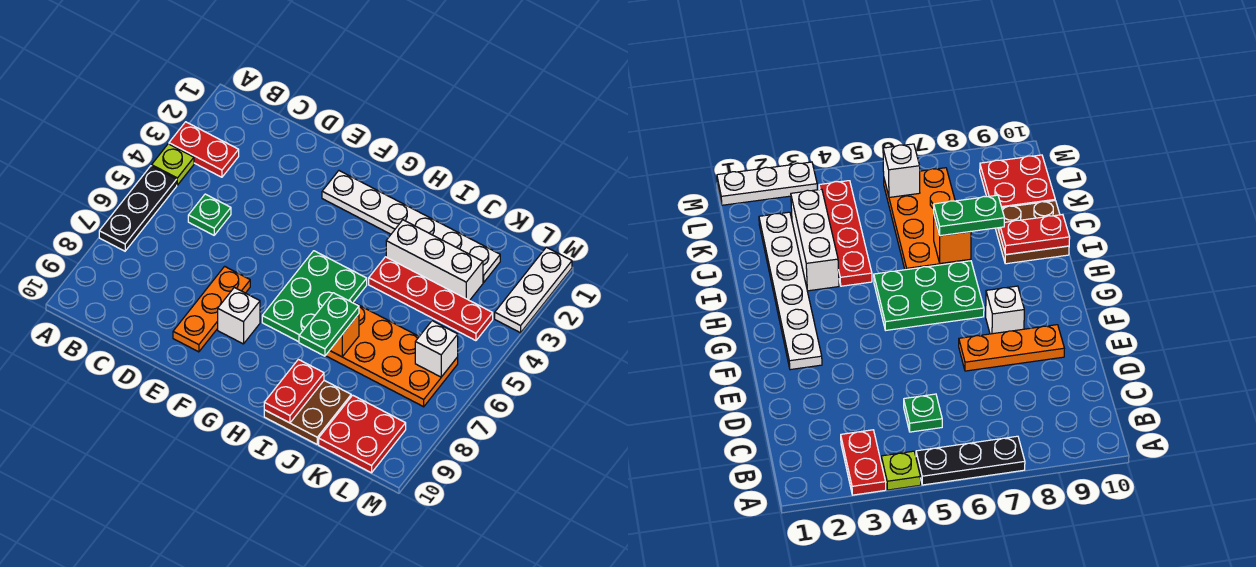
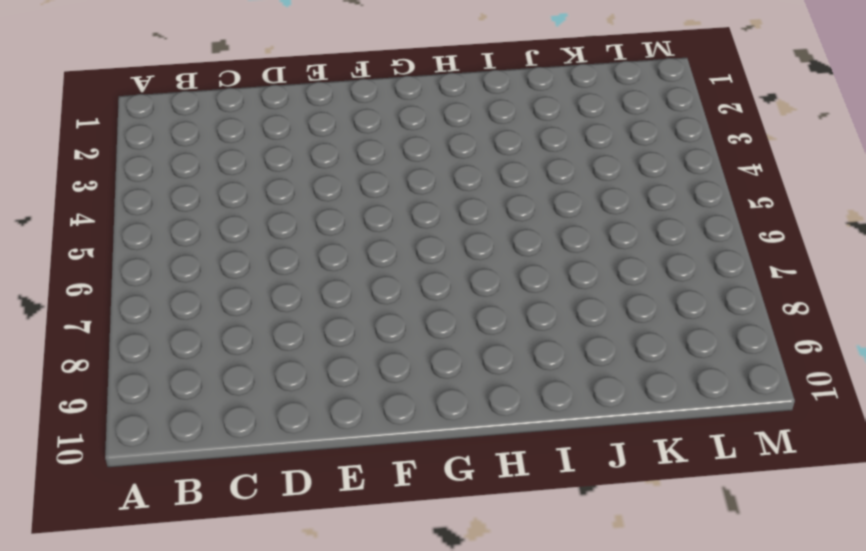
none -> red 1x2 plate [169,122,239,177]
none -> lime 1x1 plate [152,144,194,185]
none -> black 1x3 plate [99,166,177,251]

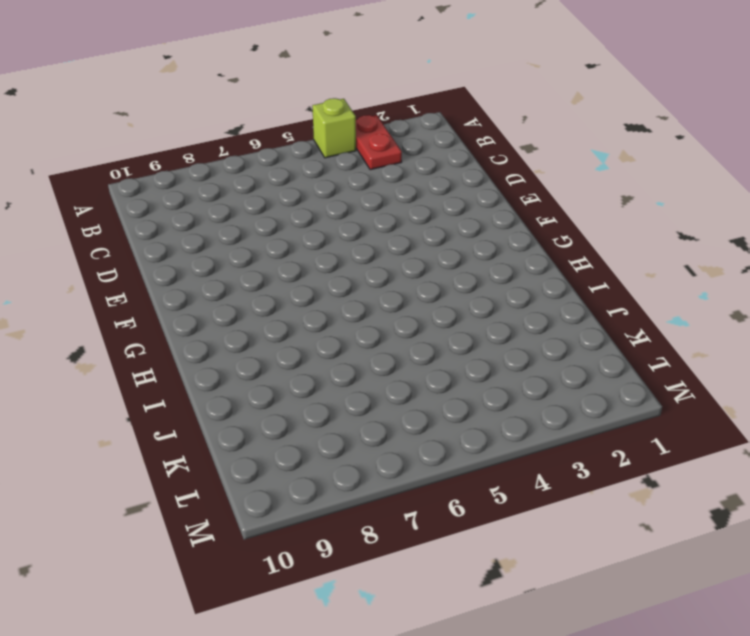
lime 1x1 brick [312,98,356,158] -> lime 1x1 plate [152,144,194,185]
none -> black 1x3 plate [99,166,177,251]
none -> green 1x1 plate [188,194,231,235]
none -> orange 1x3 plate [173,266,250,352]

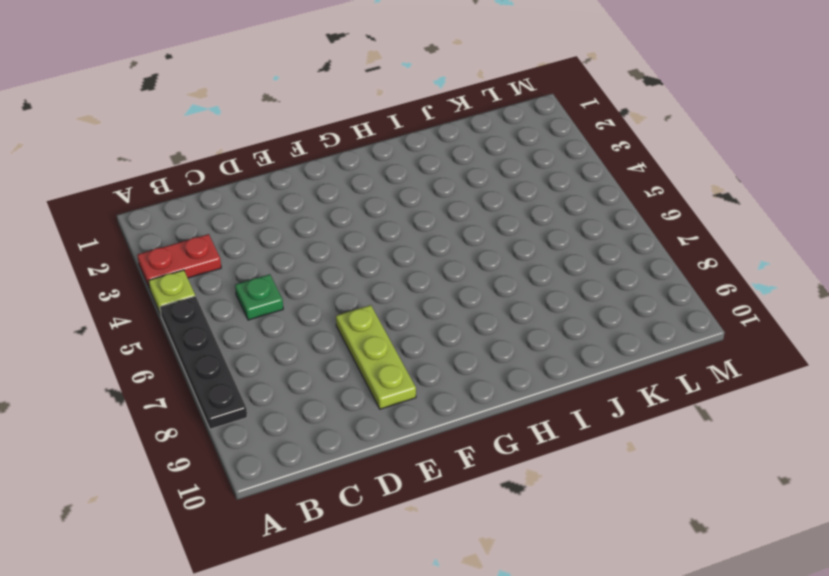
black 1x4 plate [160,296,247,429] -> black 1x3 plate [99,166,177,251]
lime 1x3 plate [336,305,416,409] -> orange 1x3 plate [173,266,250,352]
none -> white 1x6 plate [322,171,500,282]
none -> white 1x1 brick [218,287,260,344]
none -> green 2x3 plate [262,251,367,342]

